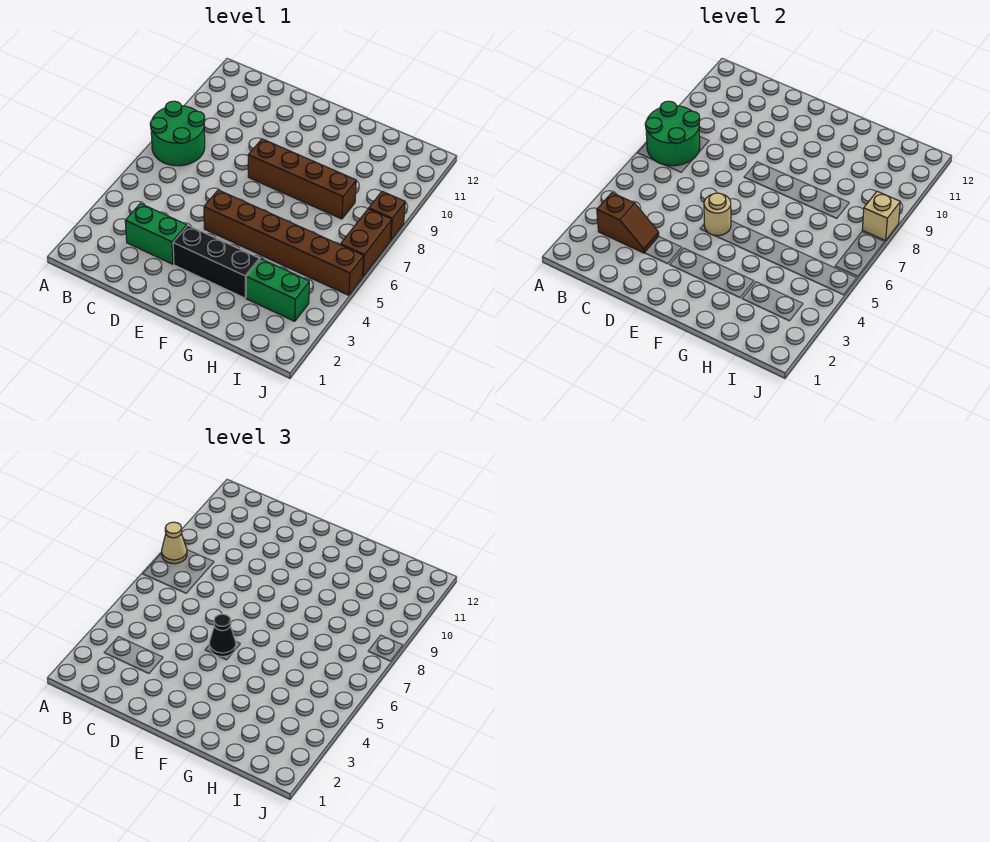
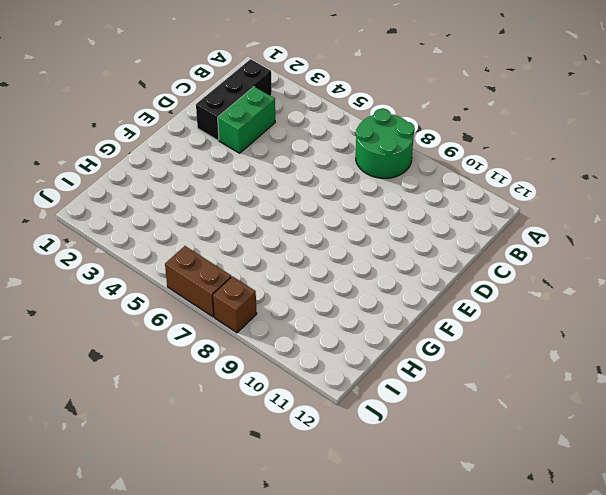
black 1x3 brick [196,59,272,140] -> black 1x3 brick moved to [173,226,260,298]
none -> brown 1x6 brick [204,190,364,295]
none -> brown 1x4 brick [248,139,356,219]
none -> green 1x2 brick [246,259,309,321]

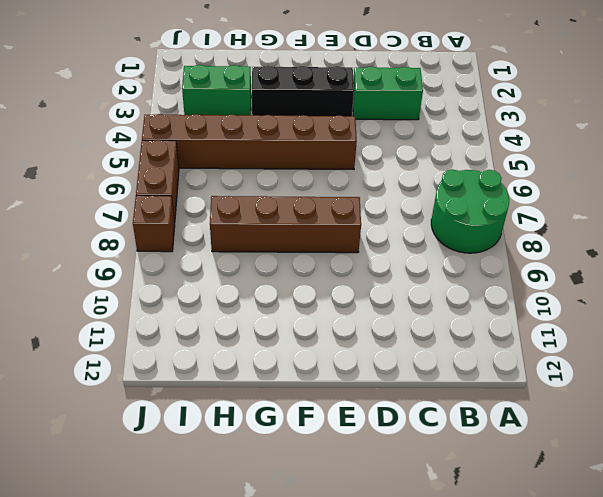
none -> green 2x2 round brick [645,101,700,166]
none -> brown 1x2 slope [597,193,659,253]
none -> tan 1x1 round brick [704,193,731,236]

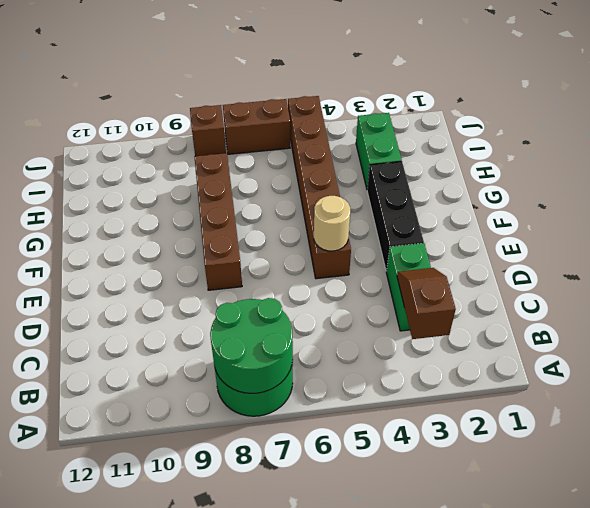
none -> tan 1x1 brick [862,191,900,241]
none -> tan 1x1 cone [162,522,187,564]
none -> black 1x1 cone [209,614,236,657]

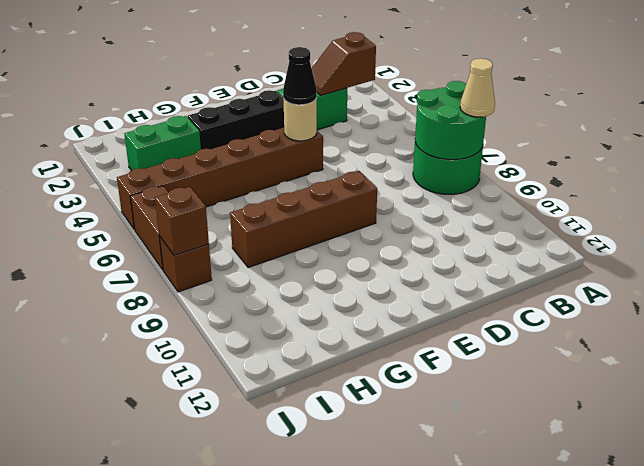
brown 1x1 brick [155,187,209,255] -> tan 1x1 brick [862,191,900,241]

